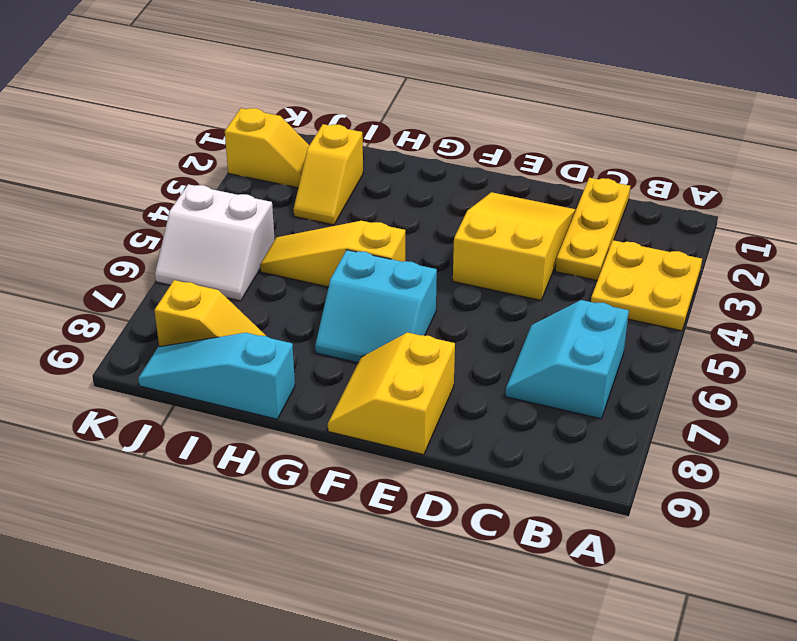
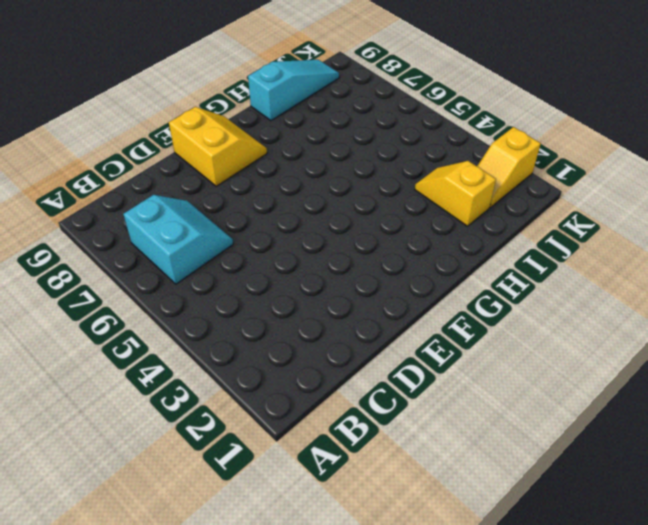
none -> yellow 2x2 plate [591,240,702,331]
none -> yellow 1x3 plate [556,178,630,280]
none -> yellow 2x3 slope [453,192,576,300]

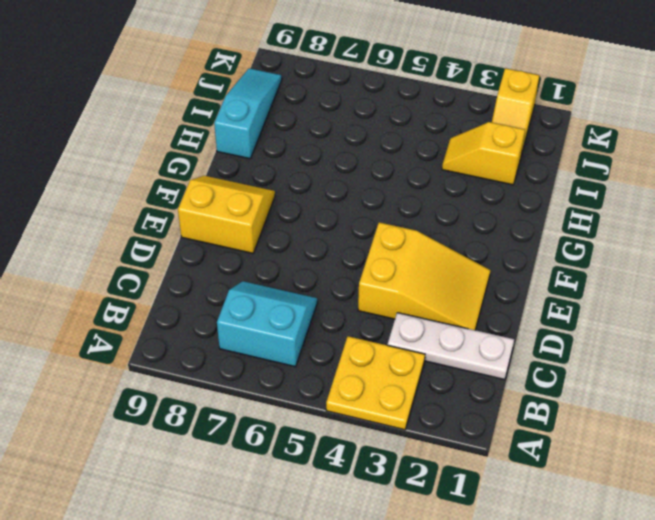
white 1x3 plate [388,313,514,380] -> yellow 1x3 plate [556,178,630,280]
none -> cyan 2x2 slope [315,250,437,363]
none -> yellow 1x3 slope [260,221,405,287]
none -> yellow 1x2 slope [154,280,266,347]

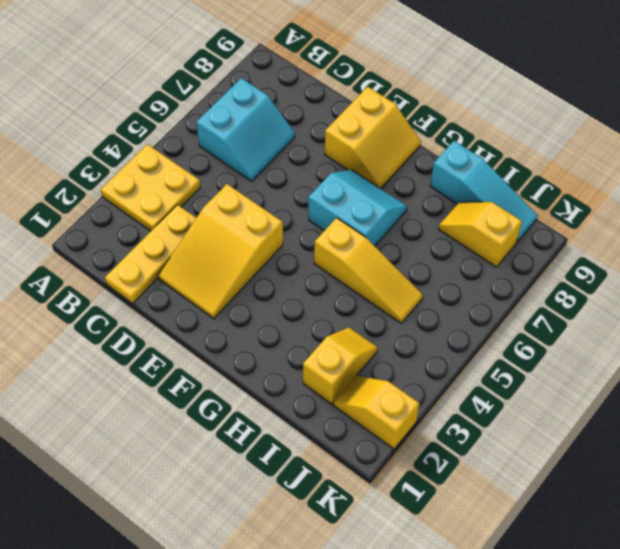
none -> white 2x2 slope [155,184,274,301]

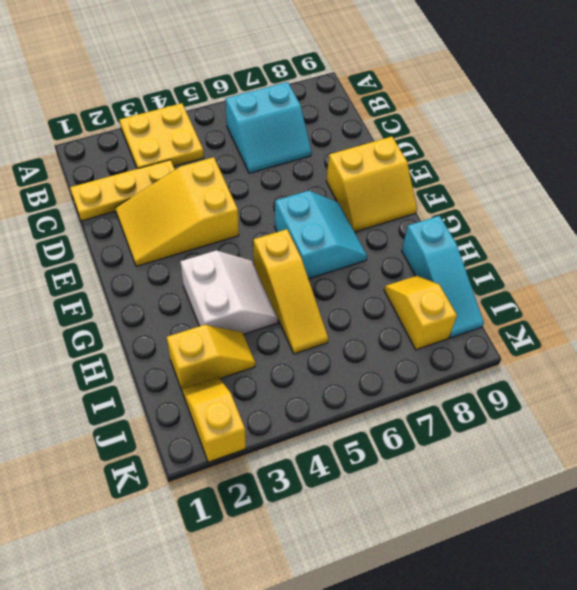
white 2x2 slope [180,250,278,334] -> white 2x2 slope moved to [155,184,274,301]

